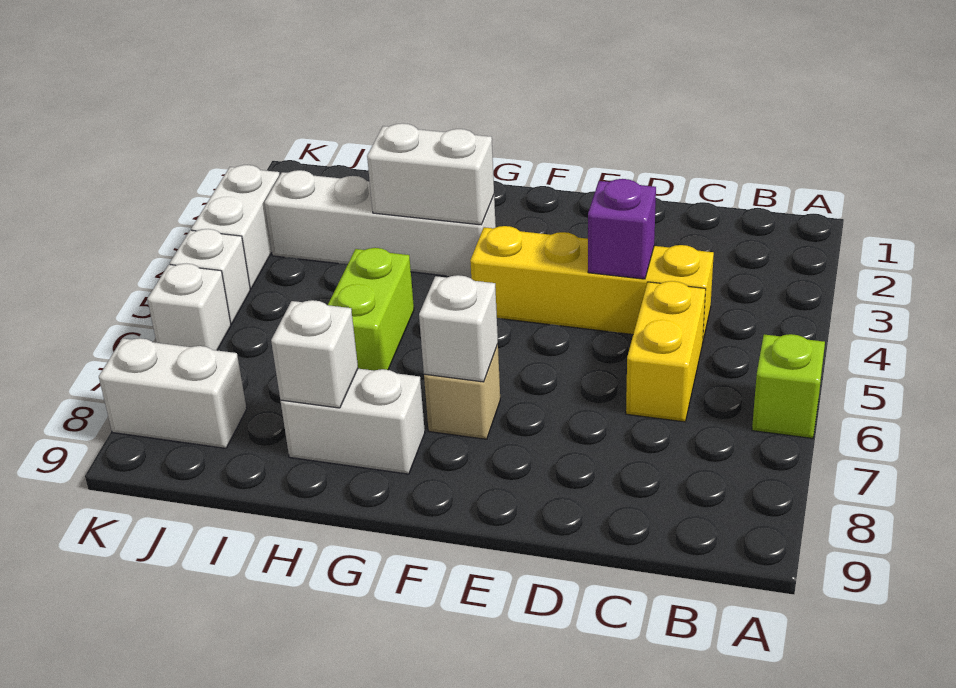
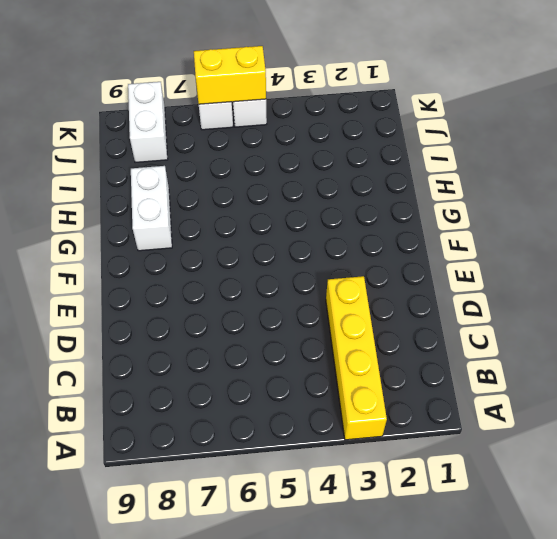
yellow 1x4 brick [326,276,387,440] -> yellow 1x4 brick moved to [470,226,714,340]
yellow 1x2 brick [194,46,266,104] -> yellow 1x2 brick moved to [626,281,706,422]
none -> lime 1x1 brick [752,334,825,438]
none -> tan 1x1 brick [424,344,500,439]
none -> white 1x4 brick [264,170,496,278]

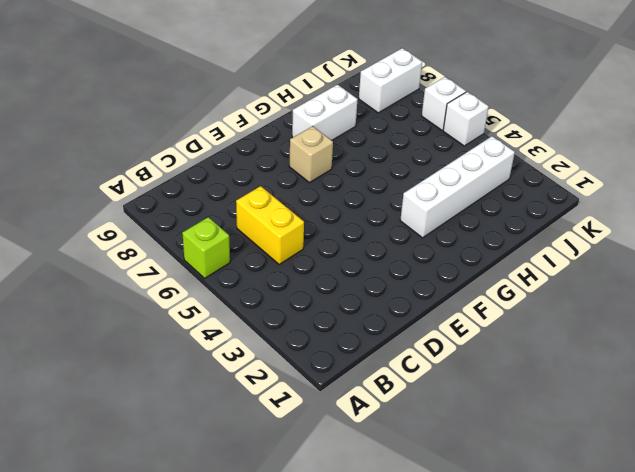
none -> yellow 1x4 brick [470,226,714,340]
none -> lime 1x2 brick [328,248,414,371]
none -> white 1x2 brick [191,165,280,289]

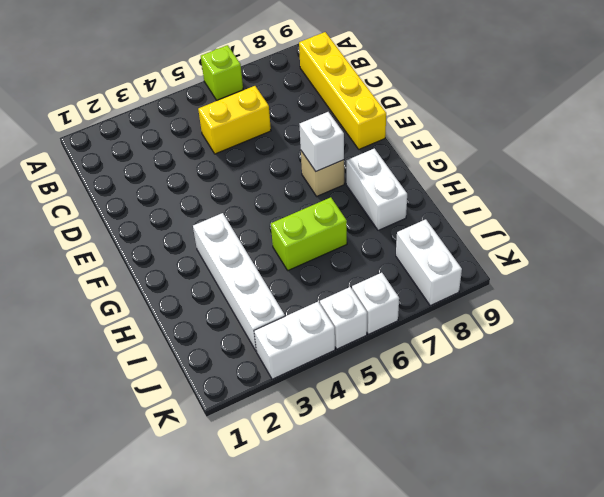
yellow 1x4 brick [299,32,386,149] -> yellow 1x4 brick moved to [470,226,714,340]
none -> purple 1x1 brick [588,179,656,279]
none -> white 1x2 brick [367,123,494,225]
none -> white 1x1 brick [271,300,358,408]

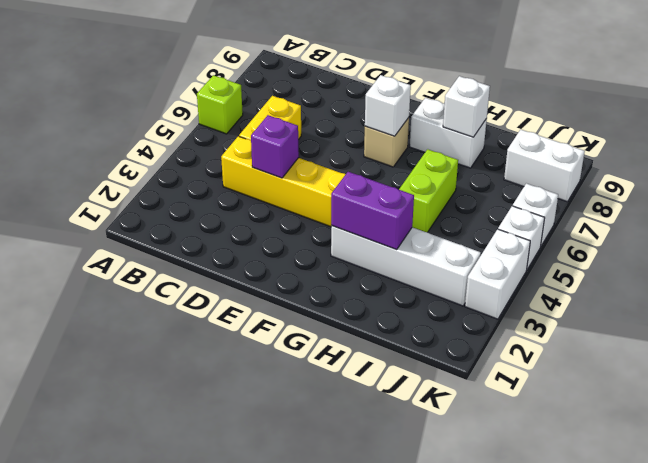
purple 1x2 brick [331,172,414,250] -> white 1x2 brick [367,123,494,225]

